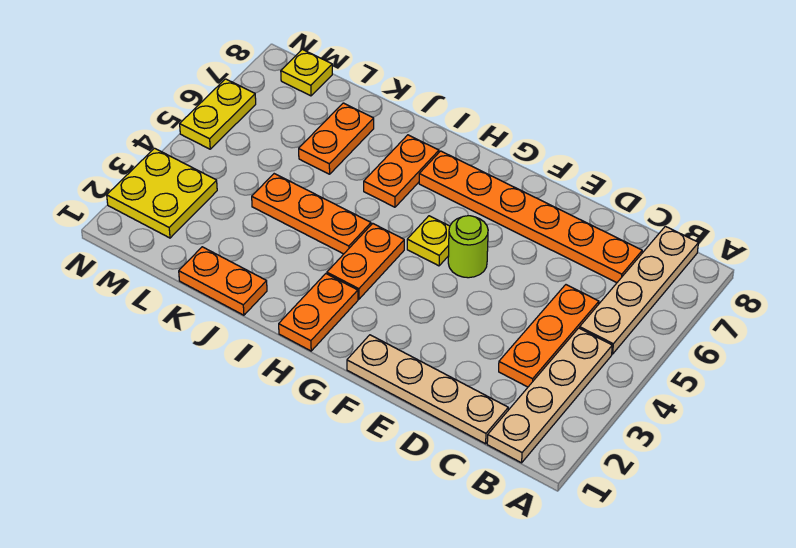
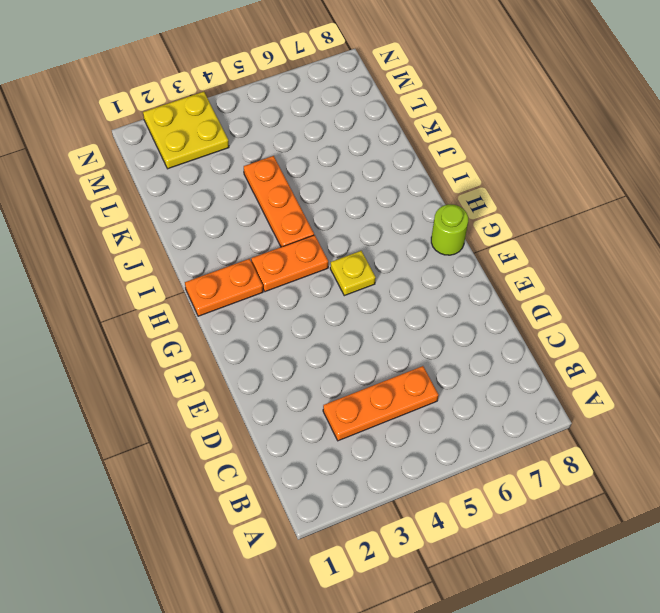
lime 1x1 round brick [431,204,468,255] -> lime 1x1 round brick moved to [448,216,488,278]
none -> tan 1x4 plate [487,328,612,463]
none -> tan 1x4 plate [580,226,698,354]
none -> tan 1x4 plate [347,335,508,444]

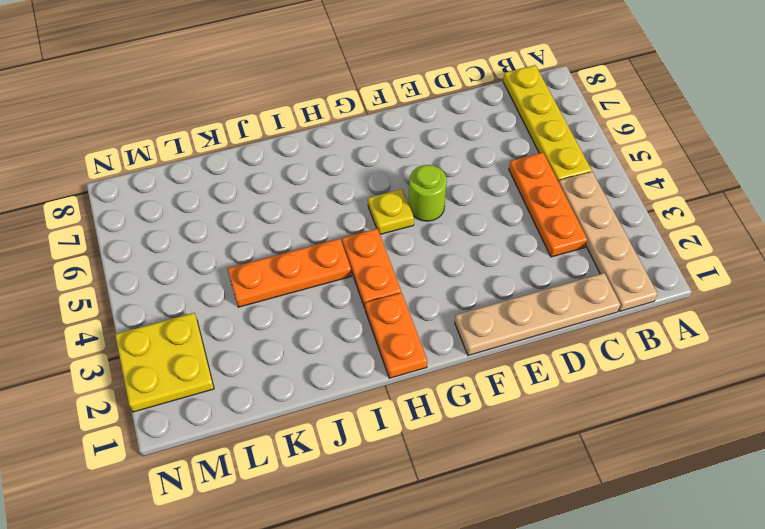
yellow 1x4 plate [503,65,592,182] -> tan 1x4 plate [580,226,698,354]
none -> orange 1x6 plate [419,151,642,283]
none -> orange 1x2 plate [364,135,439,207]
none -> orange 1x2 plate [179,247,267,315]

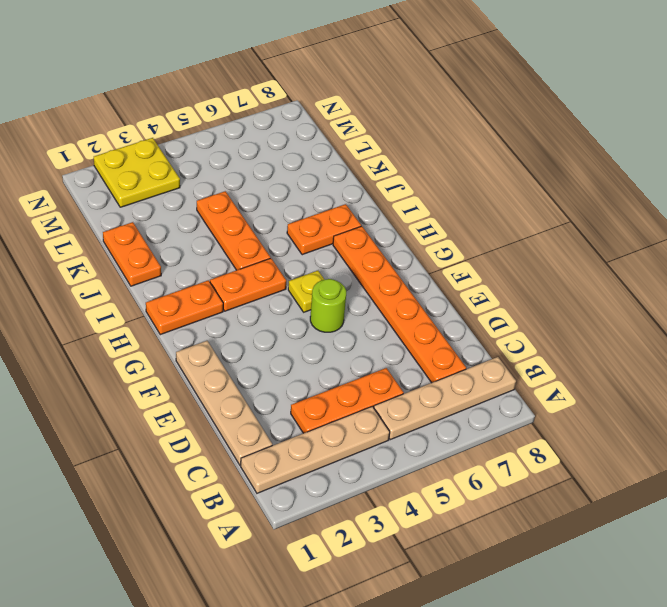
none -> orange 1x2 plate [299,103,374,174]
none -> yellow 1x1 plate [281,49,332,96]
none -> yellow 1x2 plate [180,79,256,149]

